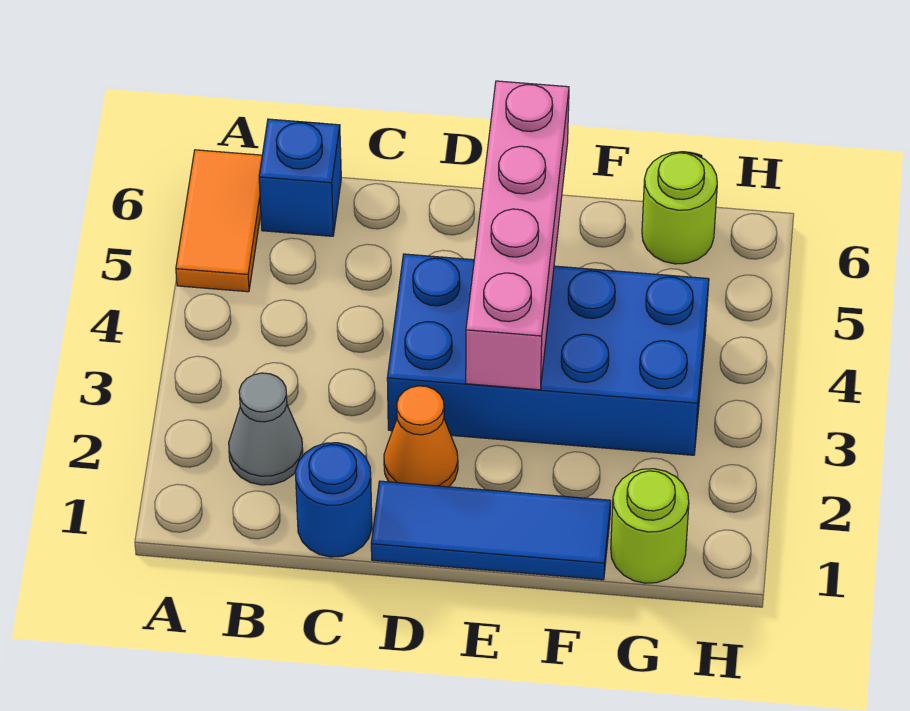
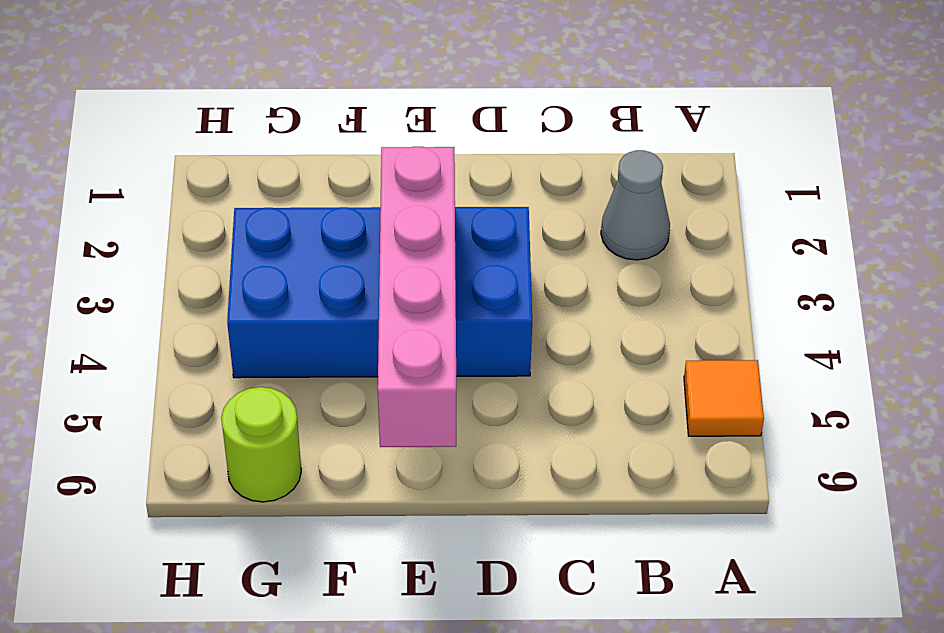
orange 1x1 tile [684,360,764,436] -> orange 1x2 tile [176,150,262,292]
none -> blue 1x1 brick [259,119,341,236]
none -> blue 1x1 round brick [295,443,372,557]

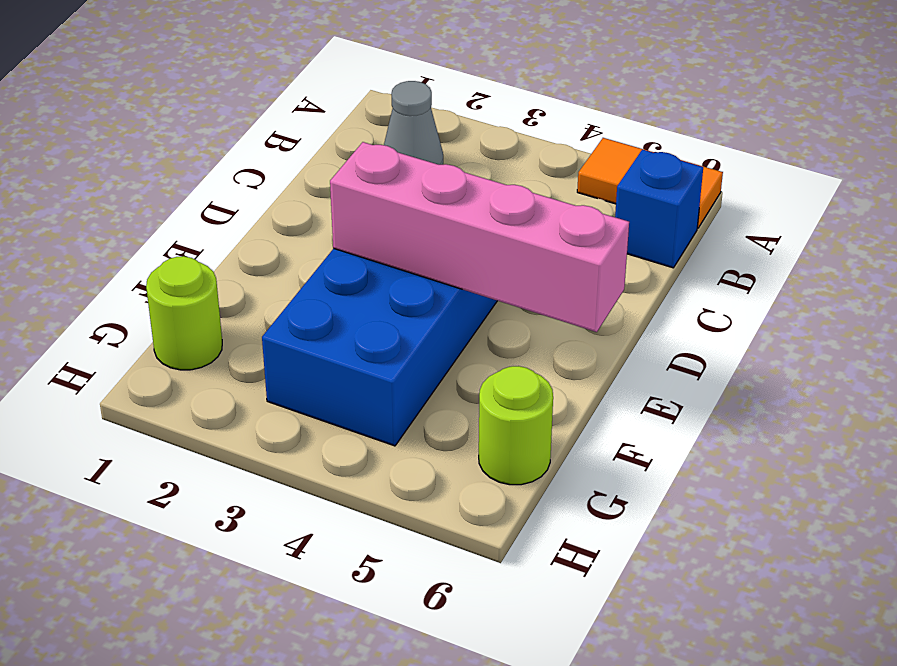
none -> blue 1x1 round brick [295,443,372,557]
none -> blue 1x3 tile [371,481,611,580]

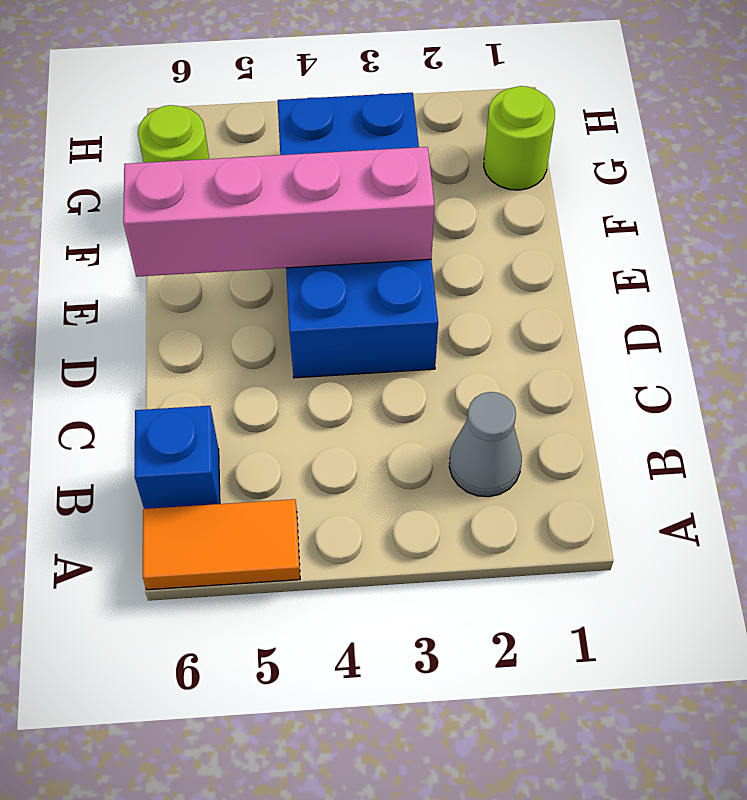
none -> blue 1x1 round brick [295,443,372,557]
none -> blue 1x3 tile [371,481,611,580]

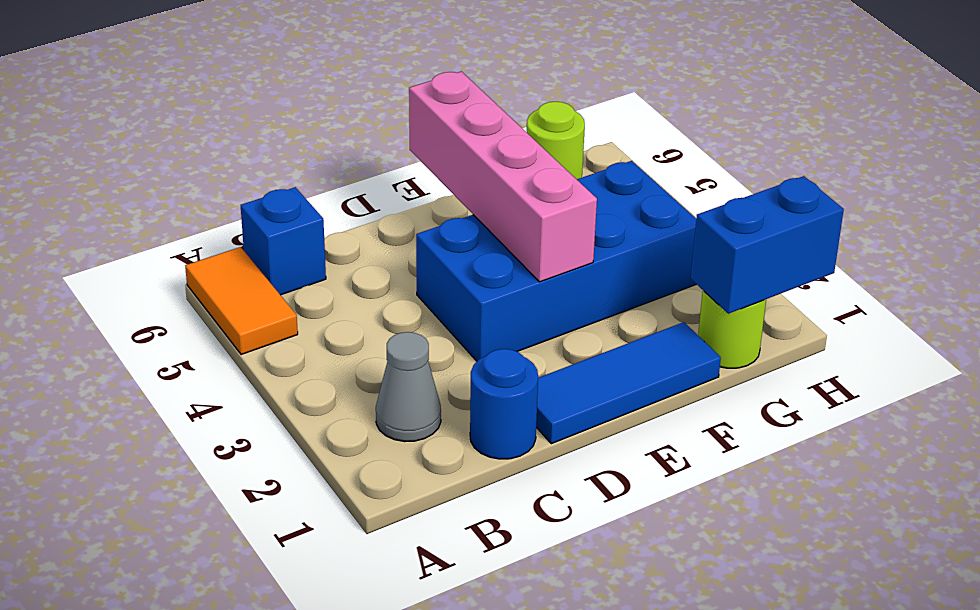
blue 1x2 brick [691,176,844,314] -> none
none -> orange 1x1 cone [384,386,458,487]

